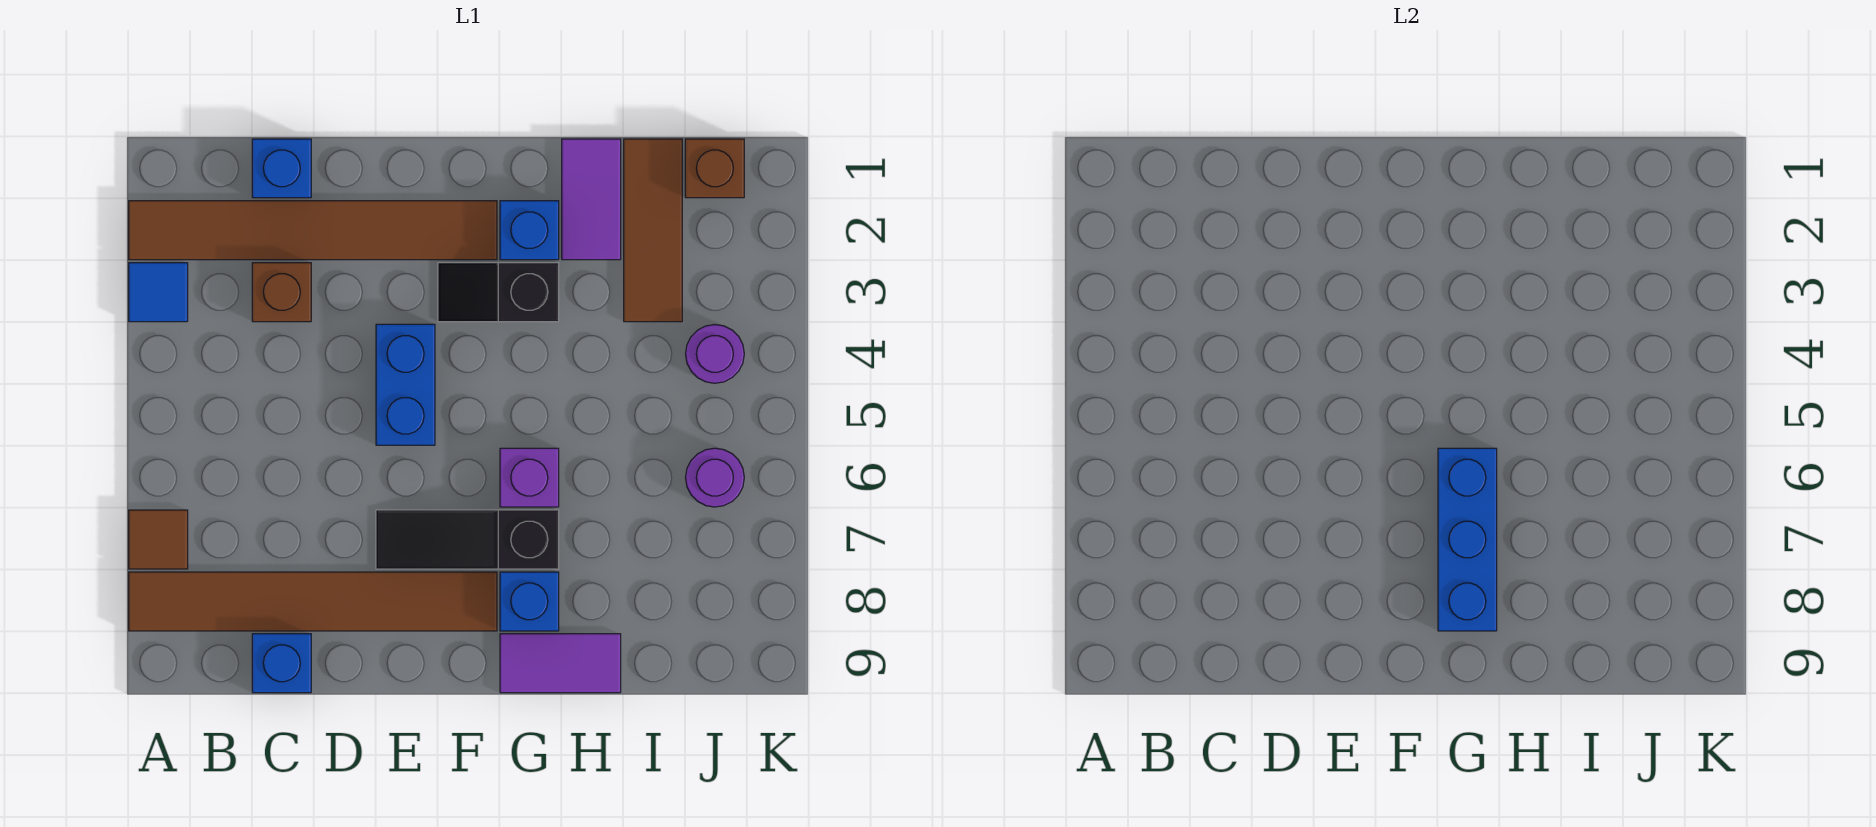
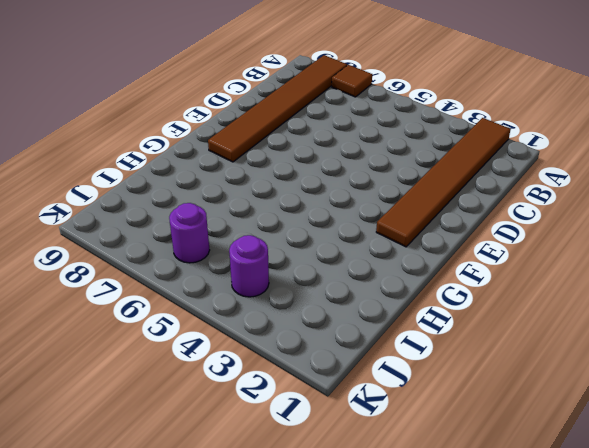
none -> blue 1x1 tile [129,263,188,322]
none -> blue 1x1 brick [252,139,311,198]
none -> brown 1x1 brick [252,263,311,322]

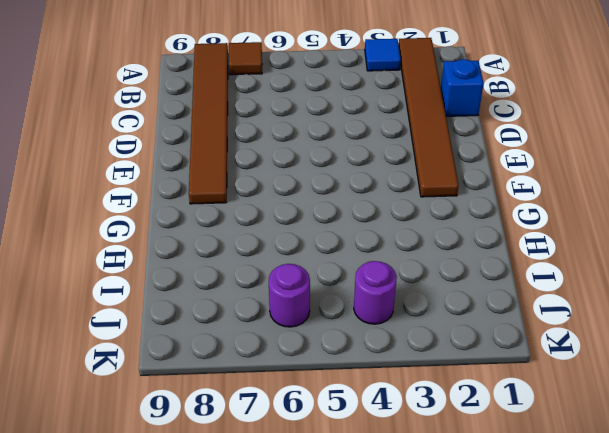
none -> brown 1x1 brick [252,263,311,322]
none -> blue 1x1 brick [252,634,311,693]
none -> blue 1x2 brick [376,324,435,445]

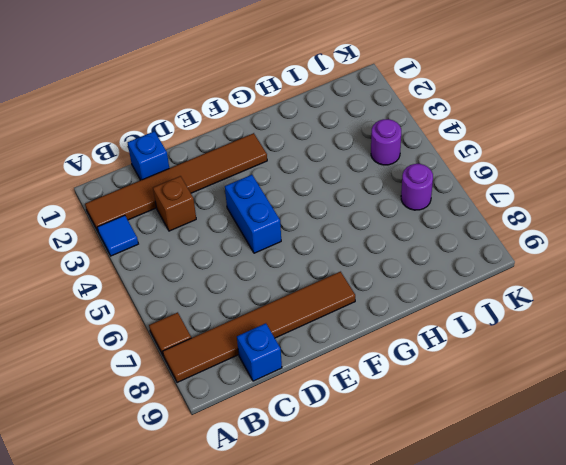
none -> black 1x3 slope [376,510,559,569]
none -> black 1x2 slope [438,263,559,322]
none -> blue 1x1 brick [500,201,559,260]

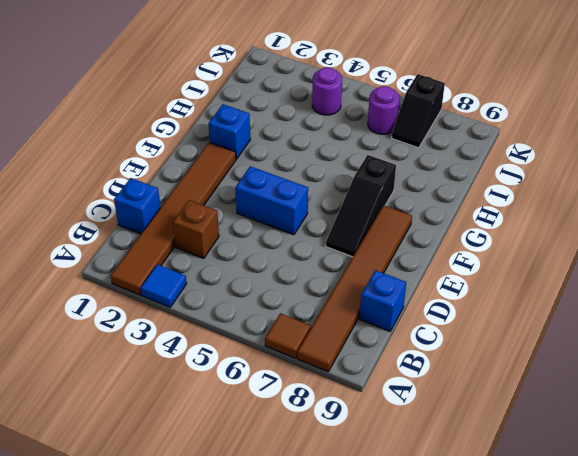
black 1x2 slope [392,74,445,148] -> black 1x2 slope moved to [438,263,559,322]
none -> purple 1x1 brick [500,448,559,507]
none -> blue 1x1 brick [500,572,559,631]
none -> purple 1x2 tile [500,634,621,693]

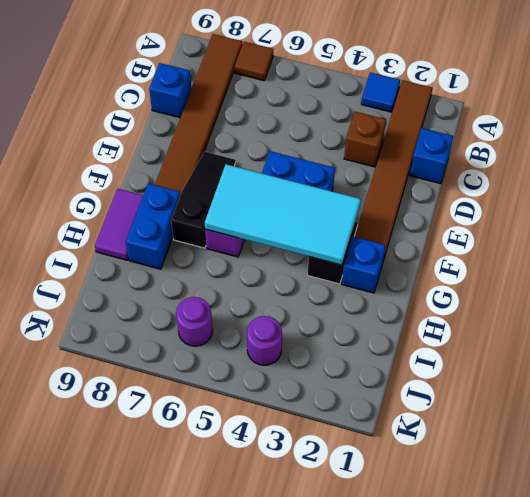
cyan 2x4 tile [205,164,361,265] -> blue 1x3 brick [1438,448,1497,631]
blue 1x2 brick [126,183,180,269] -> blue 1x1 brick [500,572,559,631]
none -> purple 1x2 tile [562,139,621,260]
none -> brown 1x3 tile [624,139,682,322]
none -> brown 1x1 brick [685,139,744,198]

